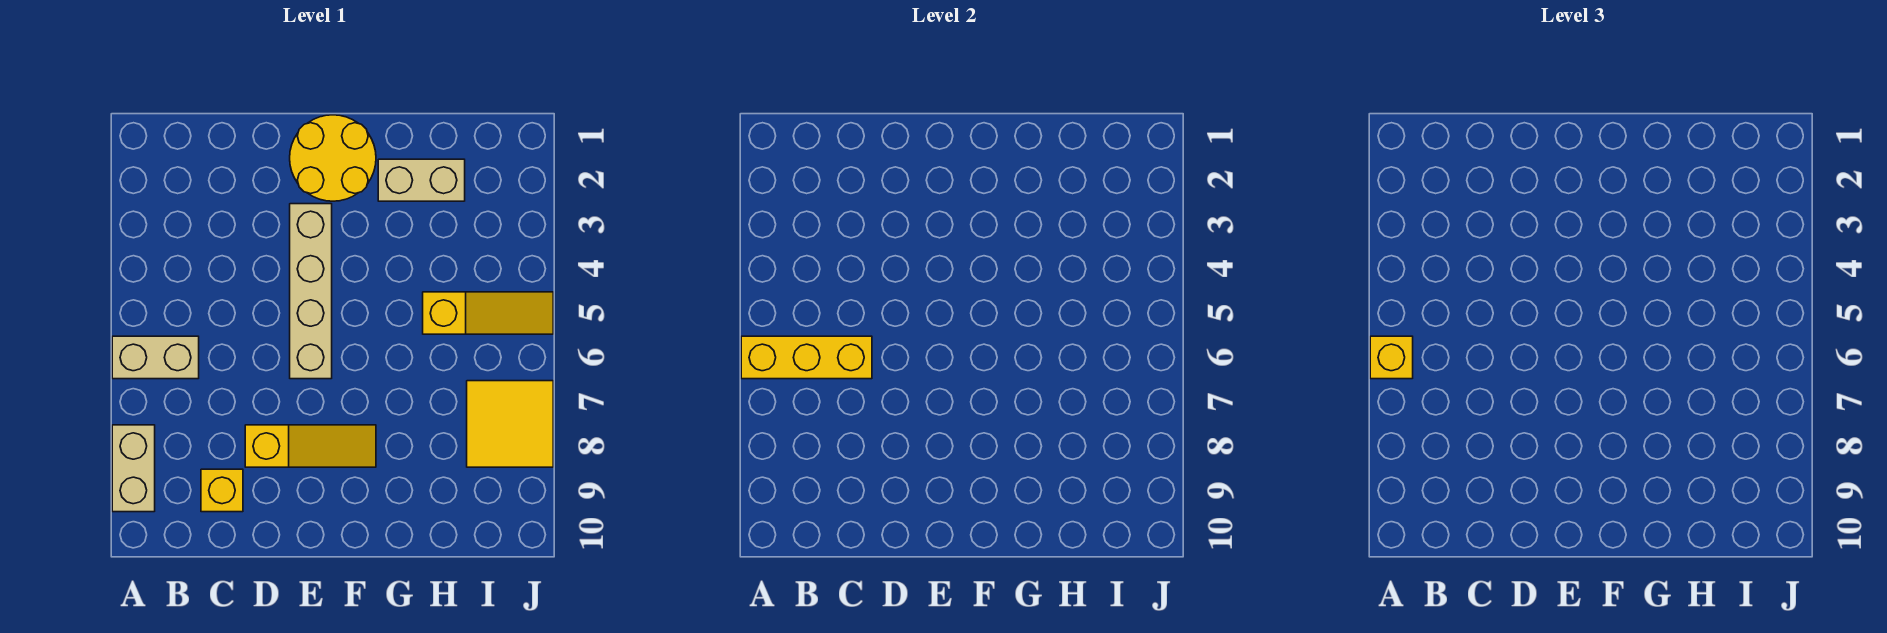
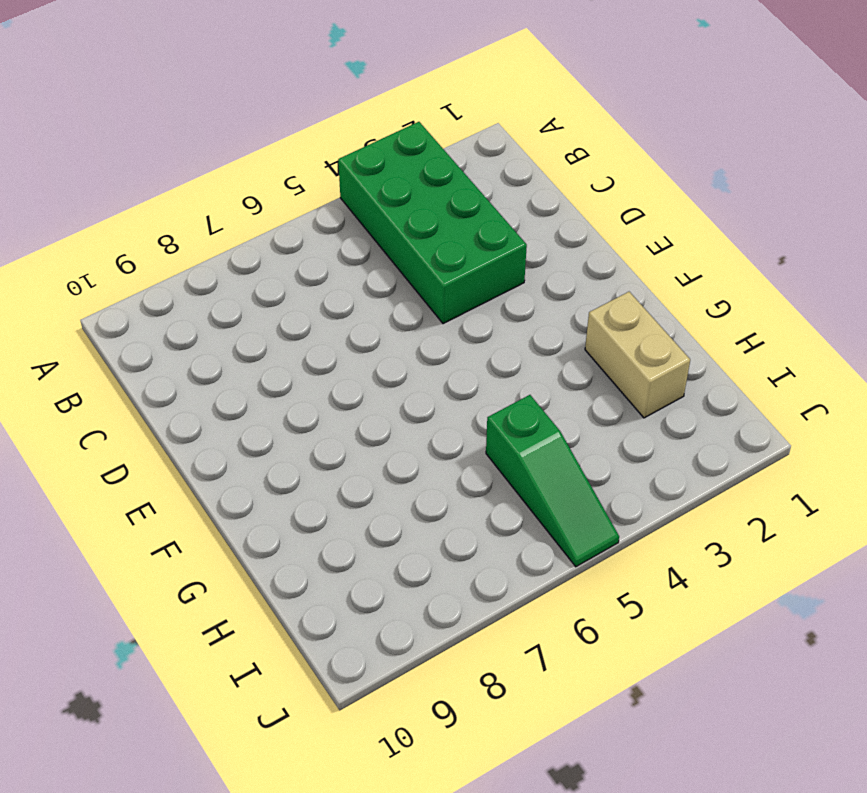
green 2x4 brick [338,122,527,324] -> none
green 1x3 slope [486,395,619,567] -> yellow 1x3 slope [423,292,553,334]
none -> tan 1x2 brick [112,336,199,379]
none -> tan 1x2 brick [112,425,155,512]

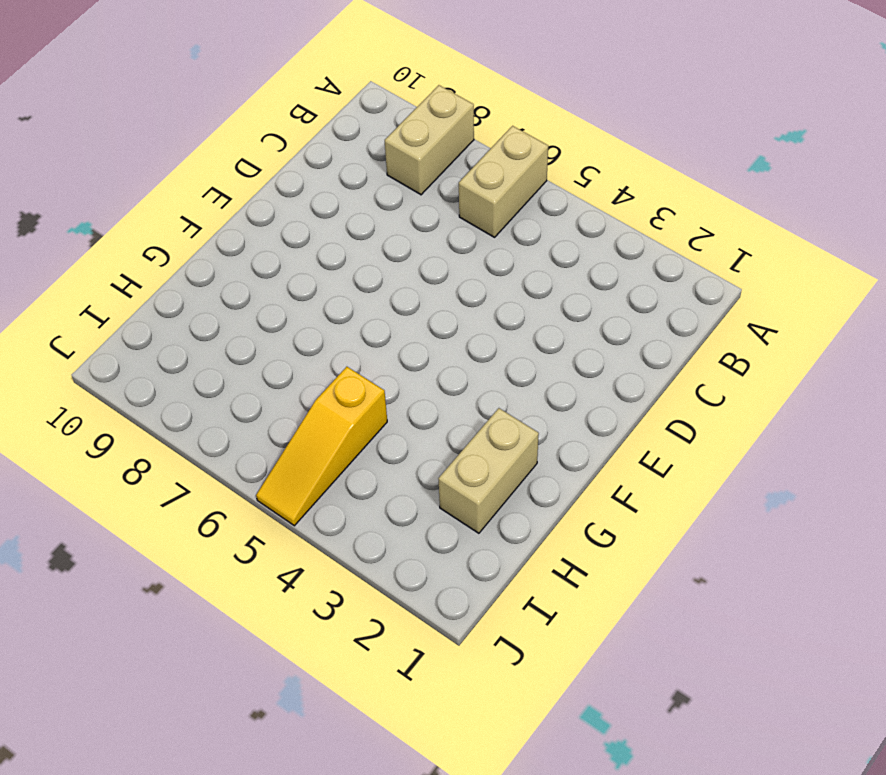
tan 1x2 brick [385,85,474,195] -> tan 1x2 brick turned to [112,425,155,512]
none -> yellow 1x1 brick [201,469,243,512]
none -> yellow 1x3 slope [245,425,376,467]

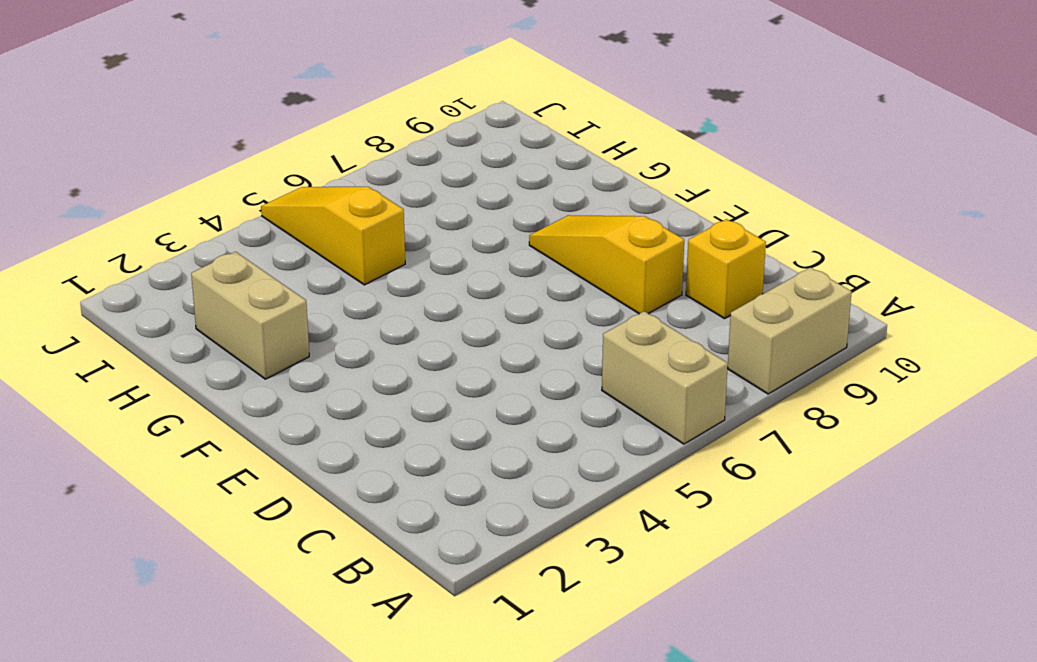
none -> yellow 2x2 round brick [290,115,376,201]
none -> tan 1x4 brick [290,204,332,379]

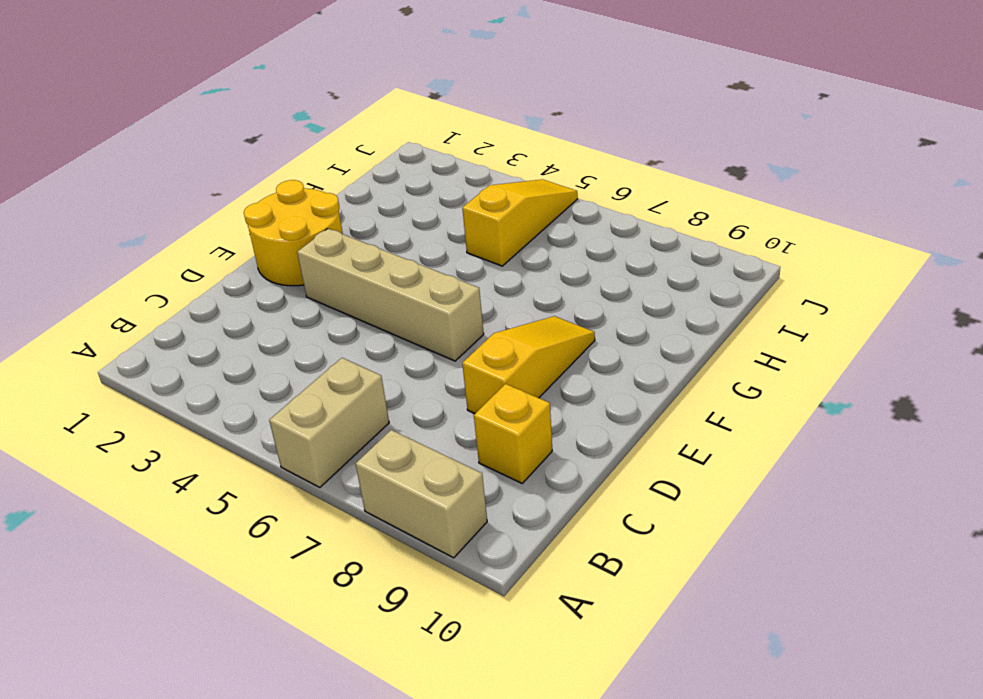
none -> tan 1x2 brick [378,159,465,201]
none -> yellow 2x2 tile [467,381,553,467]

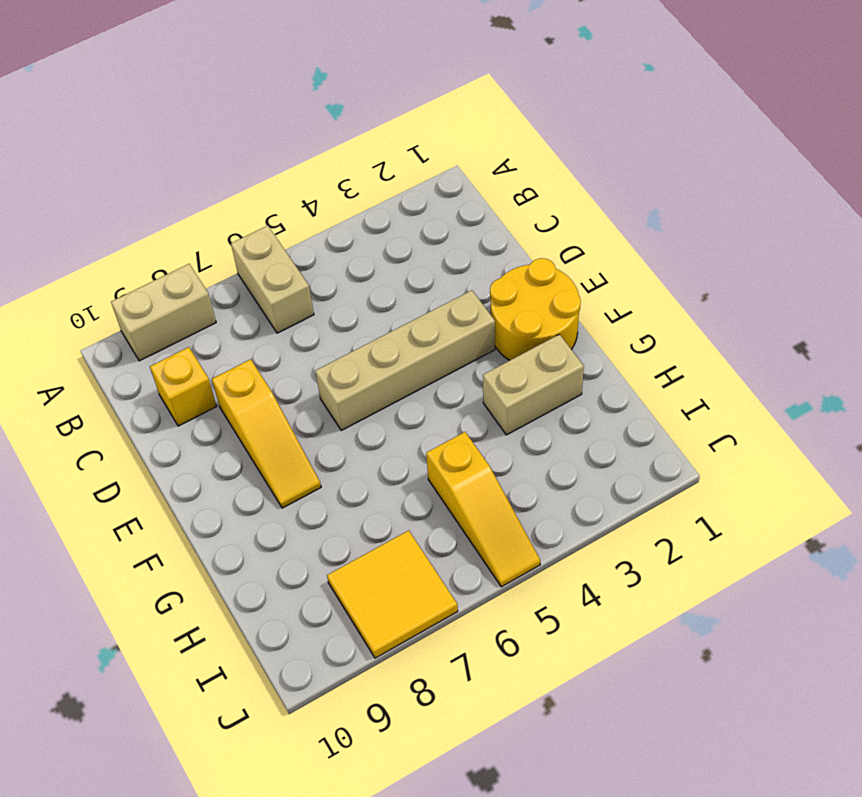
tan 1x2 brick [483,334,584,435] -> tan 1x2 brick turned to [378,159,465,201]
none -> yellow 1x3 brick [741,336,872,379]
none -> yellow 1x1 brick [1370,336,1413,379]

